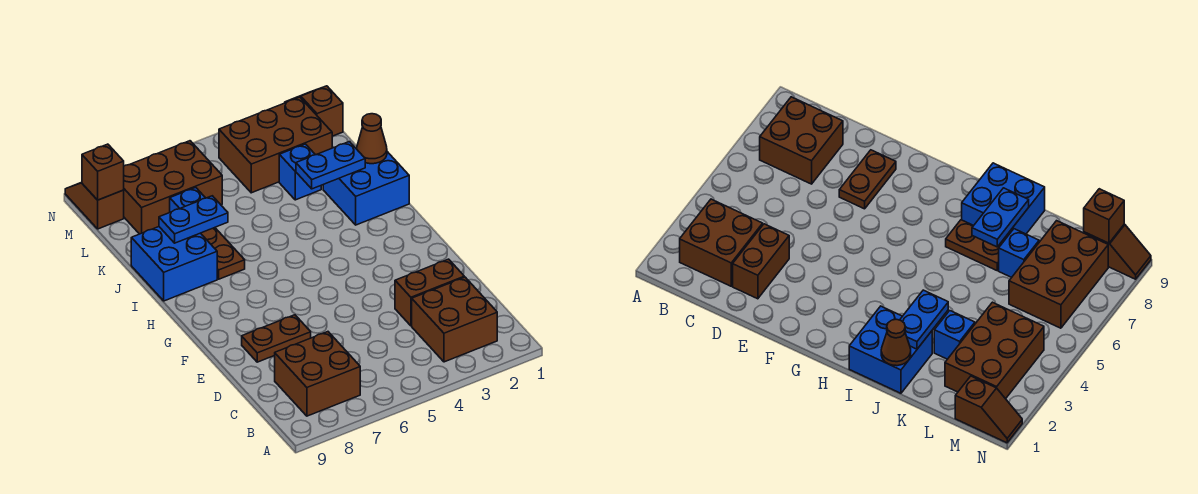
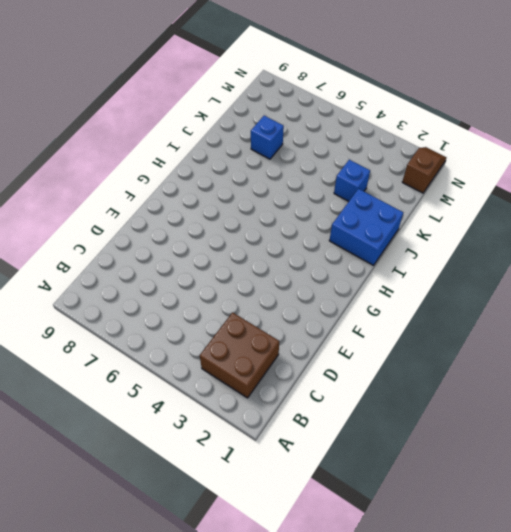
none -> brown 2x2 brick [275,332,360,416]
none -> brown 1x2 brick [395,259,464,326]
none -> brown 1x2 plate [242,315,311,362]

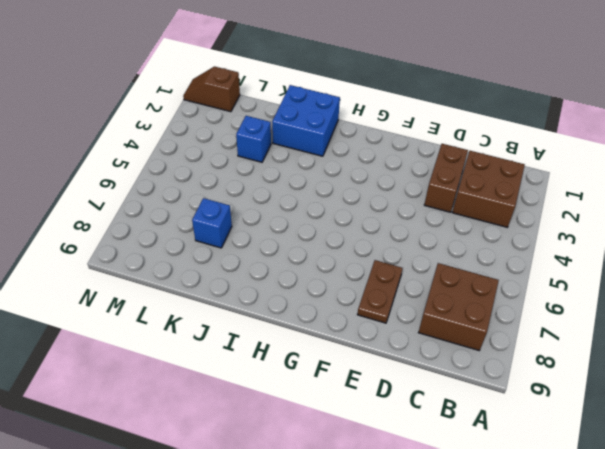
none -> brown 1x2 plate [201,228,245,279]
none -> blue 2x2 brick [131,227,217,301]
none -> brown 2x3 brick [219,97,332,193]

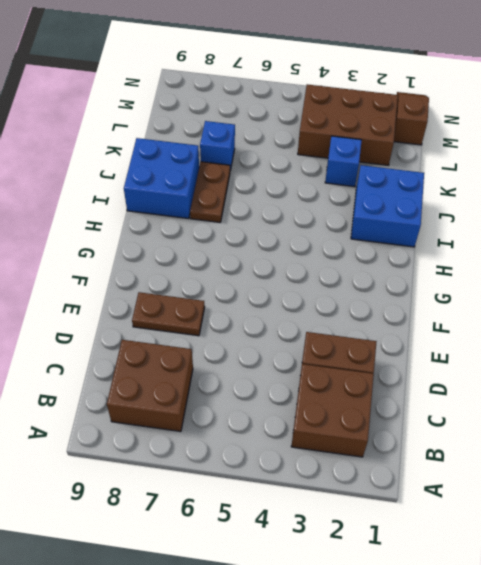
none -> brown 2x3 brick [124,141,222,234]
none -> brown 1x2 slope [65,182,124,229]
none -> brown 1x1 cone [357,114,387,164]

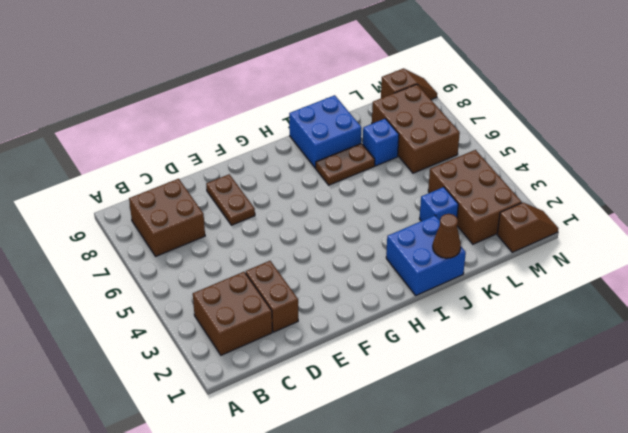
none -> blue 1x2 plate [296,142,365,189]
none -> blue 1x2 plate [159,196,228,243]
none -> brown 1x1 brick [82,144,124,200]

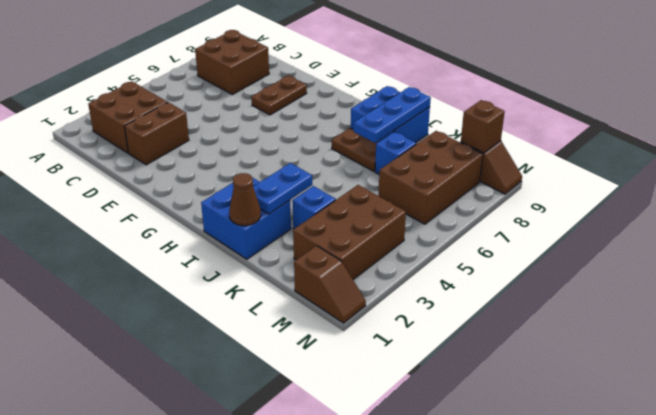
blue 1x3 plate [354,87,431,143] -> blue 1x2 plate [159,196,228,243]

